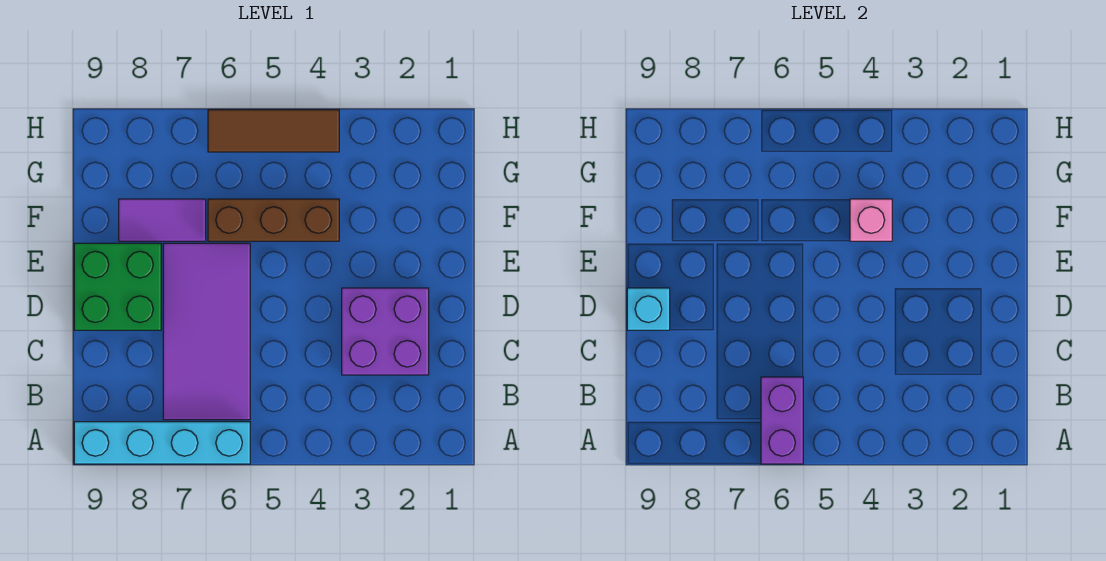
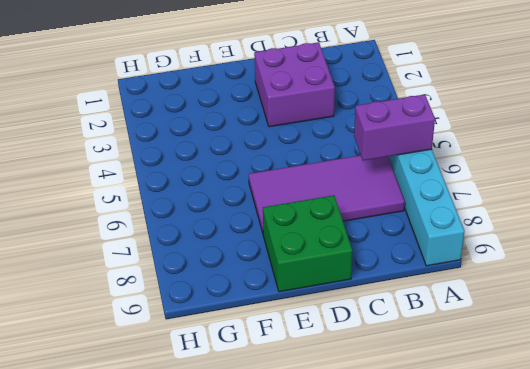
none -> brown 1x3 brick [208,199,339,241]
none -> purple 1x2 tile [119,199,206,241]

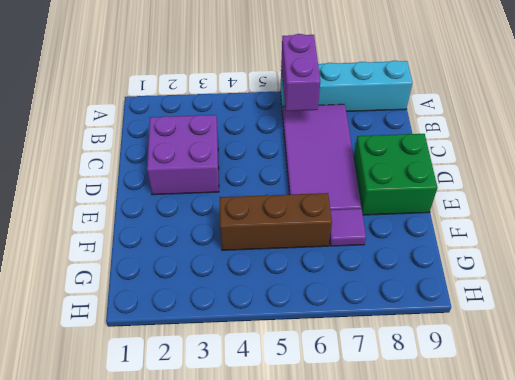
purple 1x1 tile [329,209,366,246] -> purple 1x2 tile [119,199,206,241]
none -> brown 1x3 tile [208,110,339,152]
none -> cyan 1x1 brick [627,288,670,330]

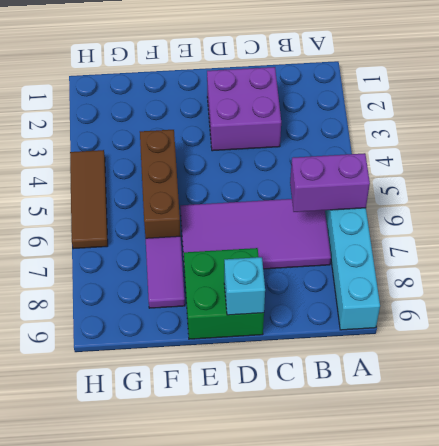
none -> pink 1x1 brick [850,199,892,241]

